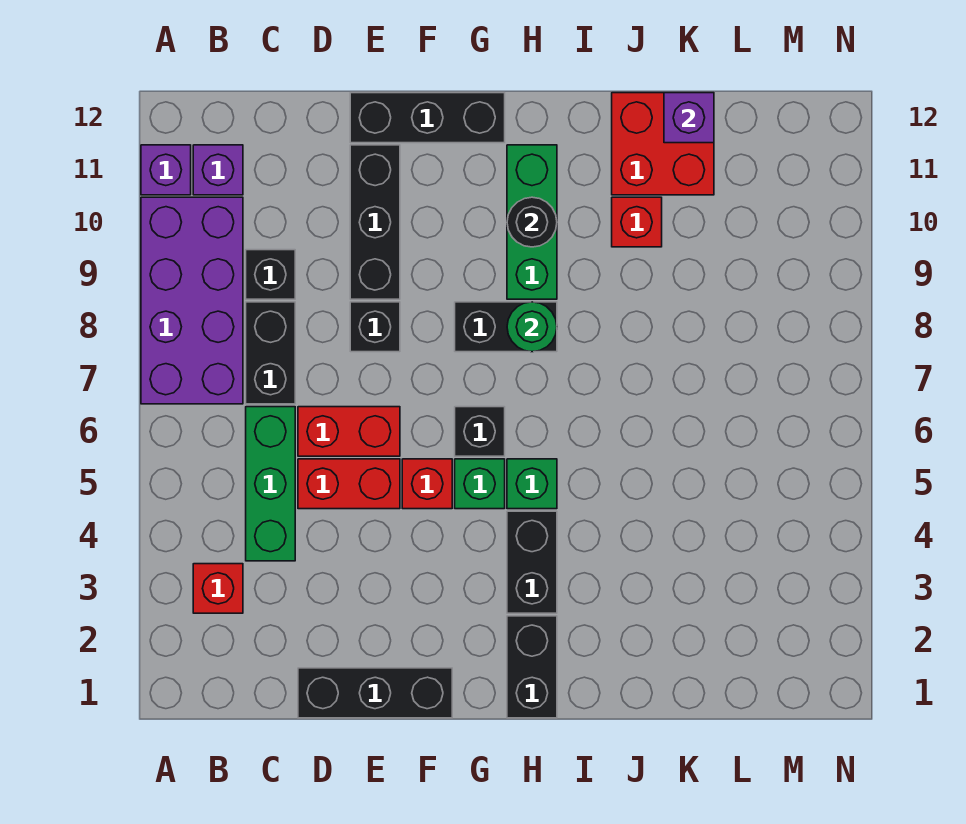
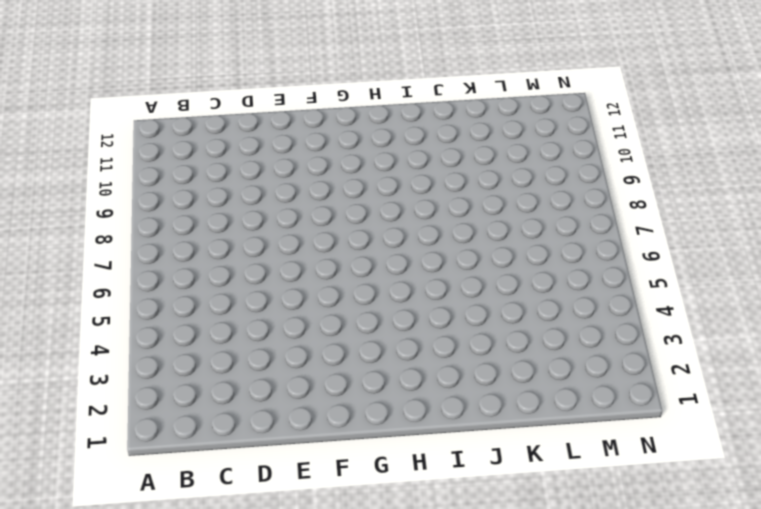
none -> purple 2x4 brick [141,197,243,404]
none -> purple 1x1 brick [141,145,191,195]
none -> red 1x1 brick [193,564,243,613]

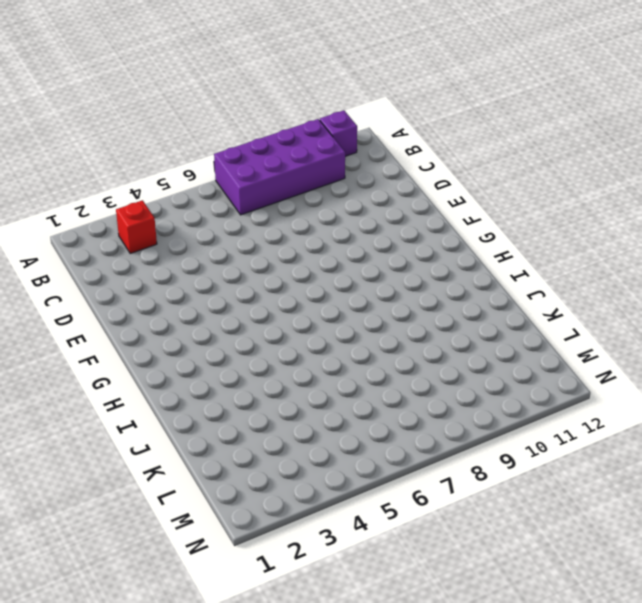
none -> purple 1x1 brick [193,145,243,195]
none -> green 1x3 brick [246,407,295,561]
none -> black 1x2 brick [246,302,295,404]

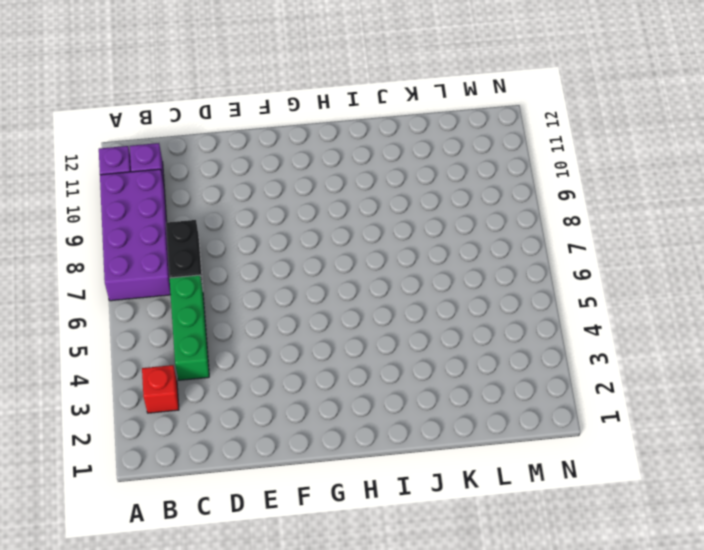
none -> black 1x1 brick [246,250,295,299]
none -> black 1x3 brick [298,668,452,718]
none -> red 1x2 brick [298,459,400,509]

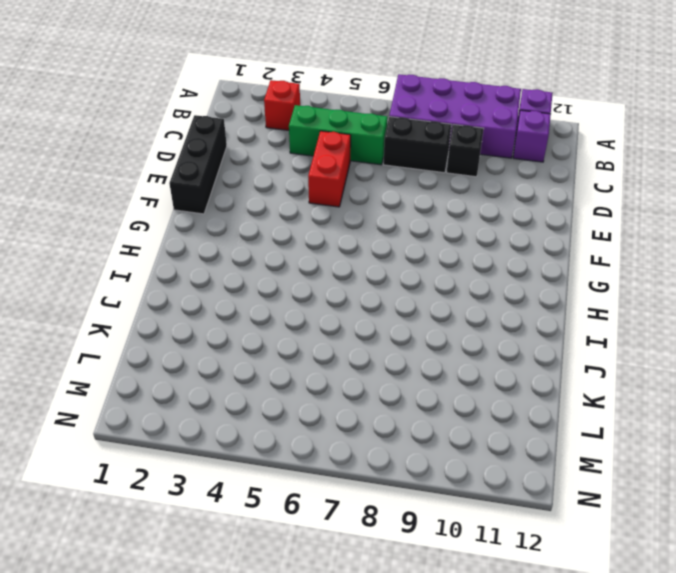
none -> red 1x2 brick [298,407,400,456]
none -> black 1x1 brick [350,302,400,352]
none -> black 1x3 brick [350,145,400,299]

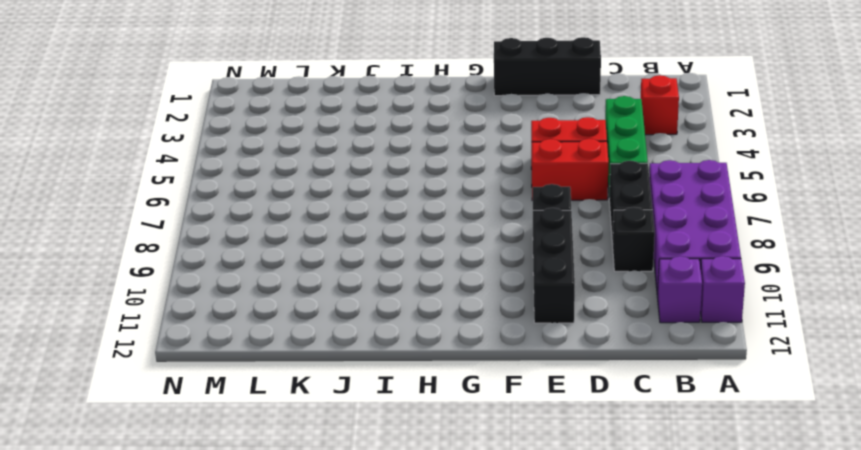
none -> black 1x3 brick [350,93,505,143]
none -> red 1x1 brick [402,459,452,509]
none -> green 1x1 brick [455,459,505,509]

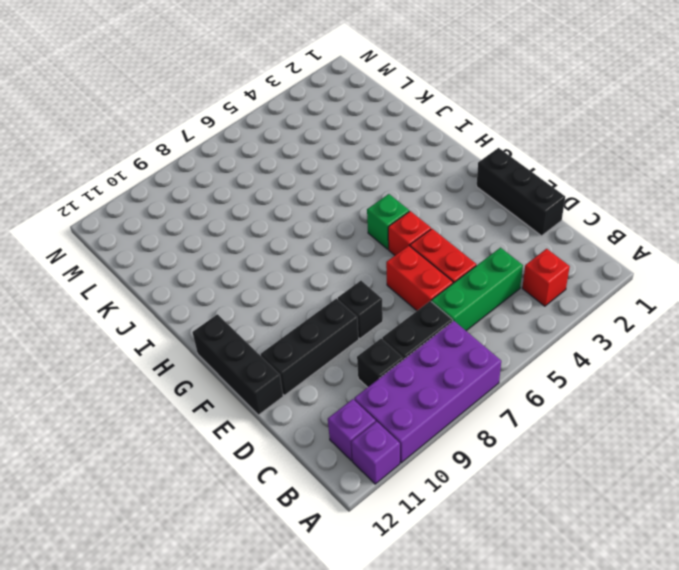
none -> black 1x1 brick [455,407,505,456]
none -> black 1x2 brick [455,302,557,352]
none -> black 1x2 brick [507,616,557,718]

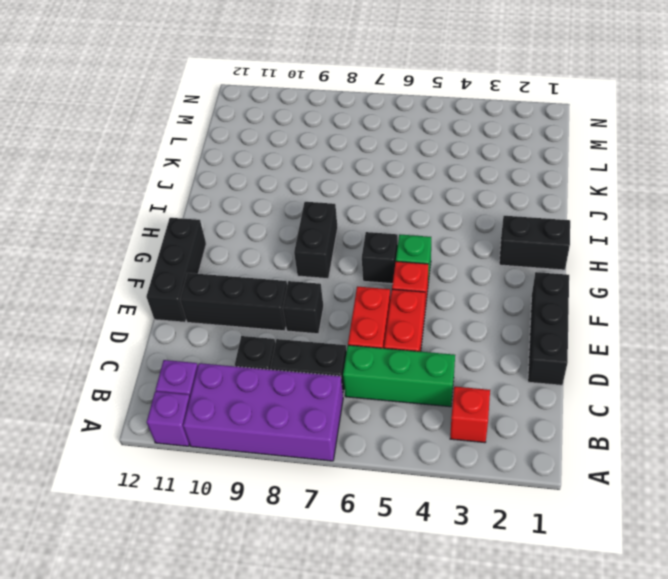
none -> black 1x2 brick [507,511,557,613]
none -> green 1x1 brick [507,459,557,509]
none -> green 1x3 brick [507,145,557,299]

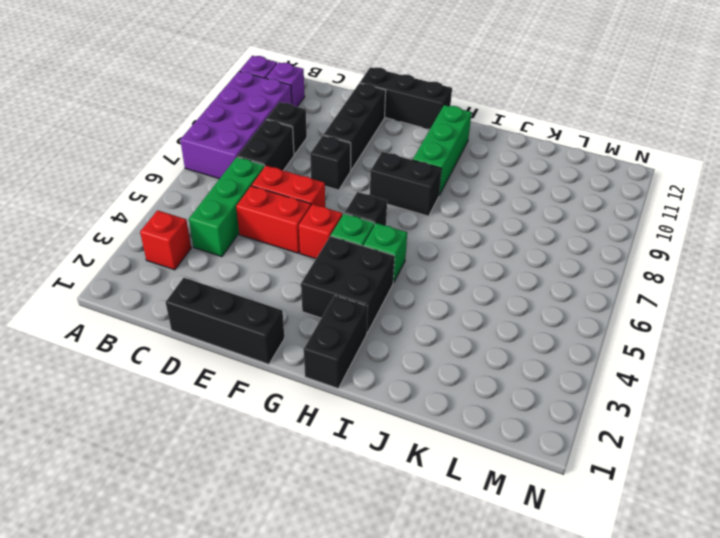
black 2x2 brick [301,236,395,333] -> black 1x2 brick [507,511,557,613]
none -> red 1x1 brick [612,197,662,247]
none -> red 2x2 brick [612,93,714,195]
none -> green 1x1 round brick [507,302,557,352]

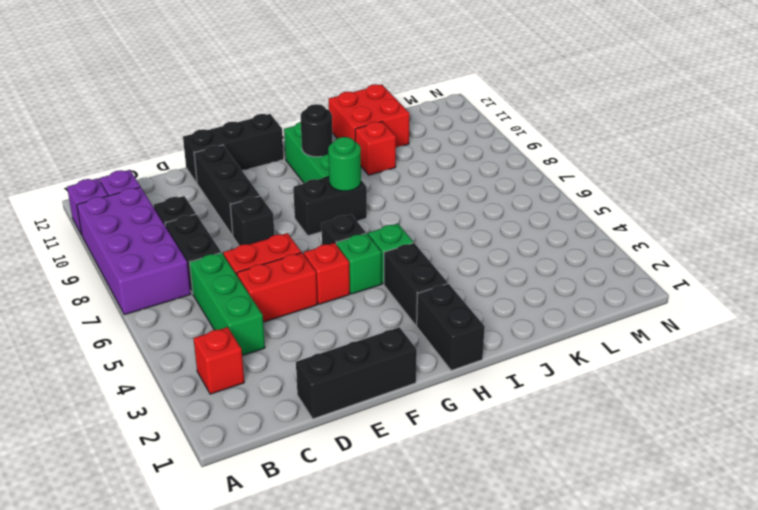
none -> purple 1x1 brick [664,93,714,143]

